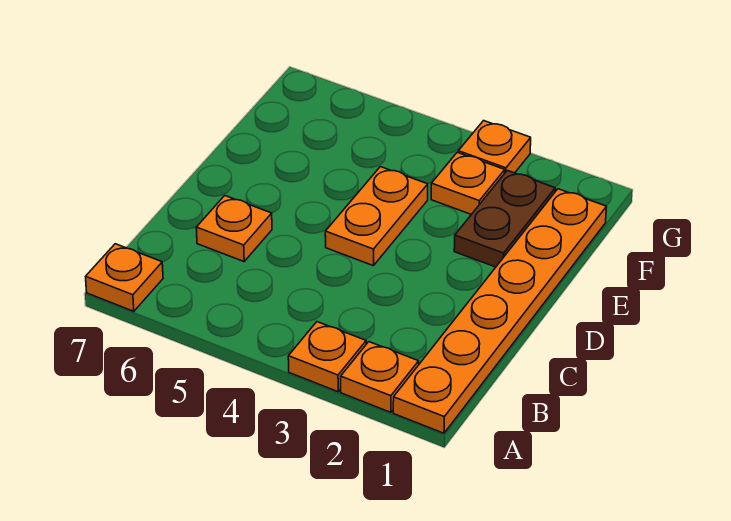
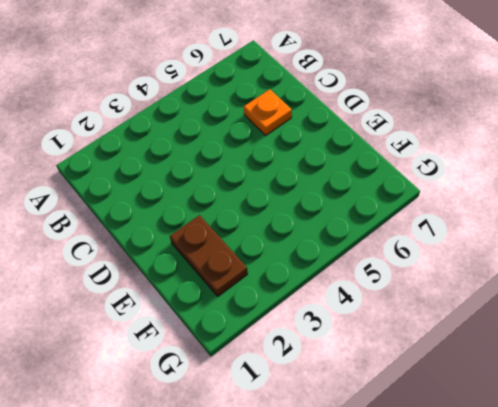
none -> orange 1x6 plate [393,189,606,433]
none -> orange 1x1 plate [341,342,419,412]

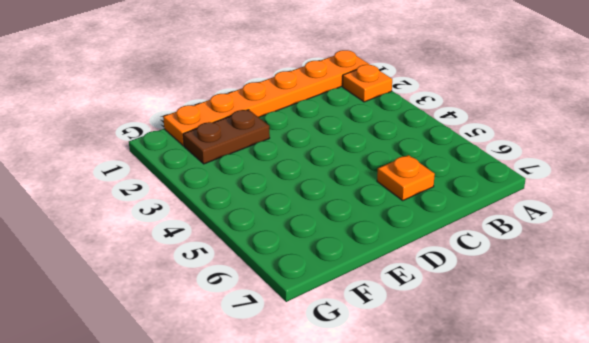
none -> orange 1x1 plate [288,322,366,392]
none -> orange 1x1 plate [86,244,163,311]

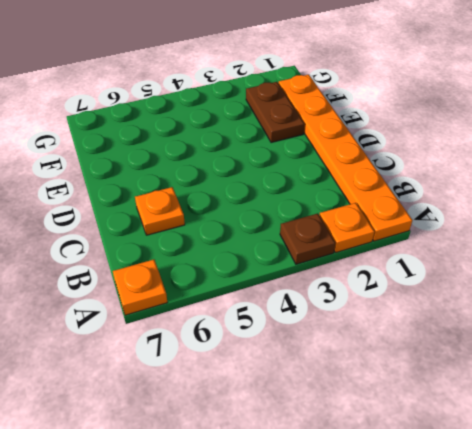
brown 1x1 plate [280,213,335,264] -> orange 1x1 plate [288,322,366,392]
none -> orange 1x2 plate [325,167,428,266]
none -> orange 1x1 plate [431,152,505,214]

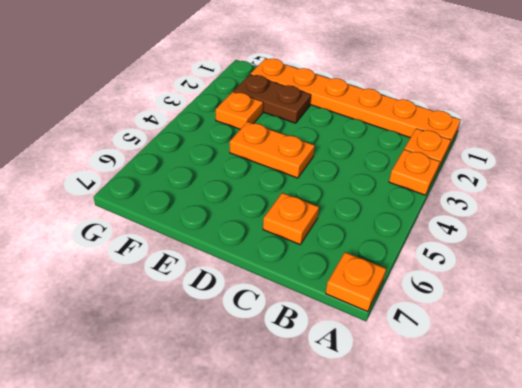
none -> orange 1x1 plate [458,121,531,173]

